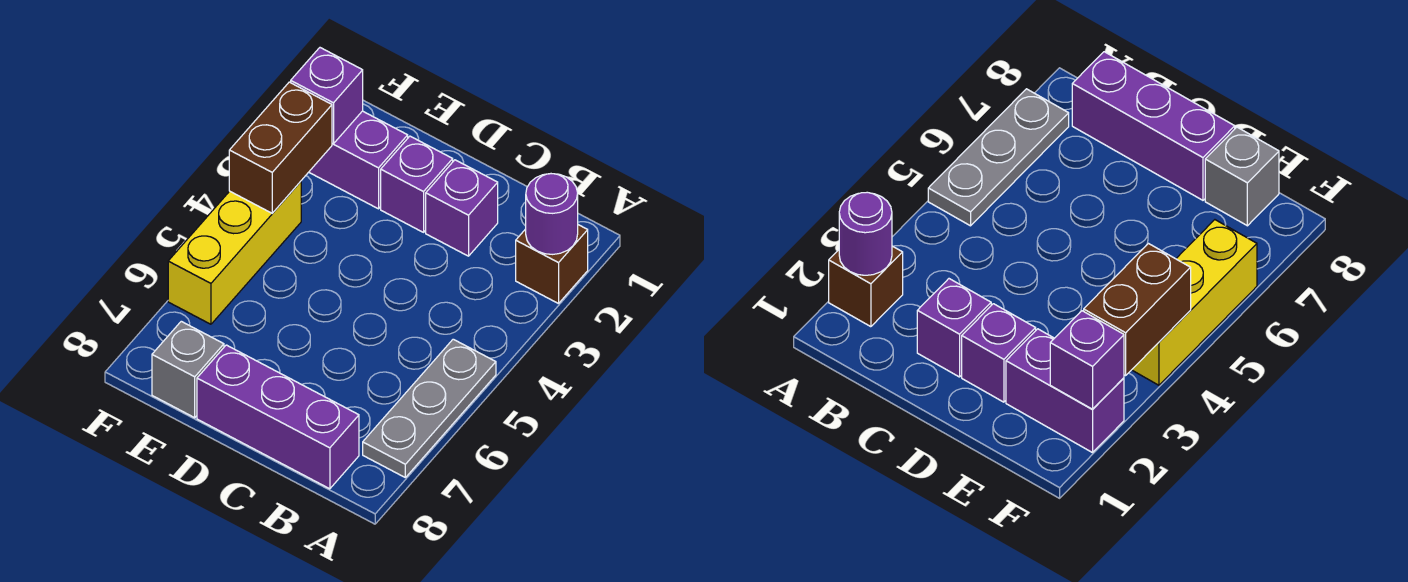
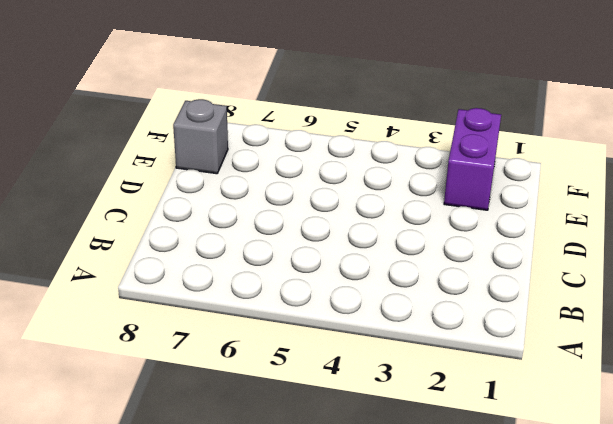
none -> brown 1x1 brick [516,225,588,304]
none -> grey 1x3 plate [363,339,496,477]

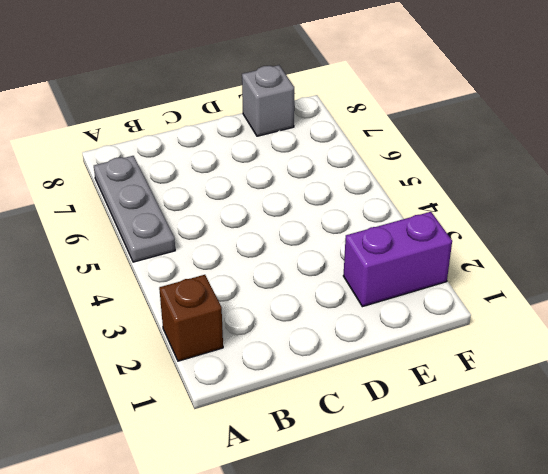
none -> purple 1x3 brick [197,345,359,489]
none -> purple 1x1 brick [426,160,498,256]

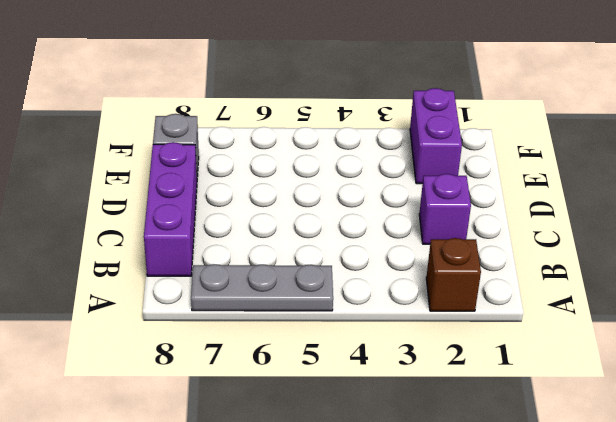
none -> purple 1x1 brick [381,136,453,232]
none -> yellow 1x3 brick [168,181,301,324]

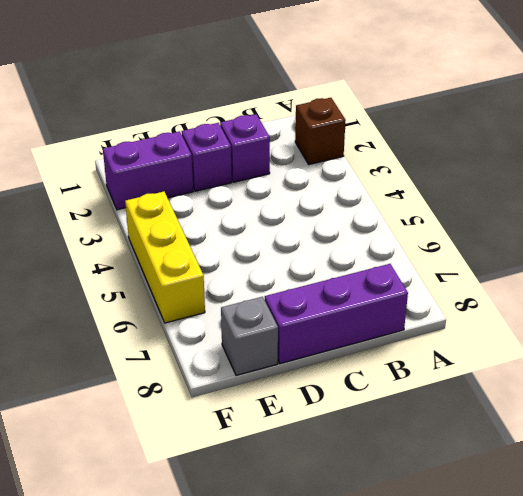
none -> grey 1x3 plate [363,339,496,477]
none -> purple 1x1 round brick [526,174,578,254]

